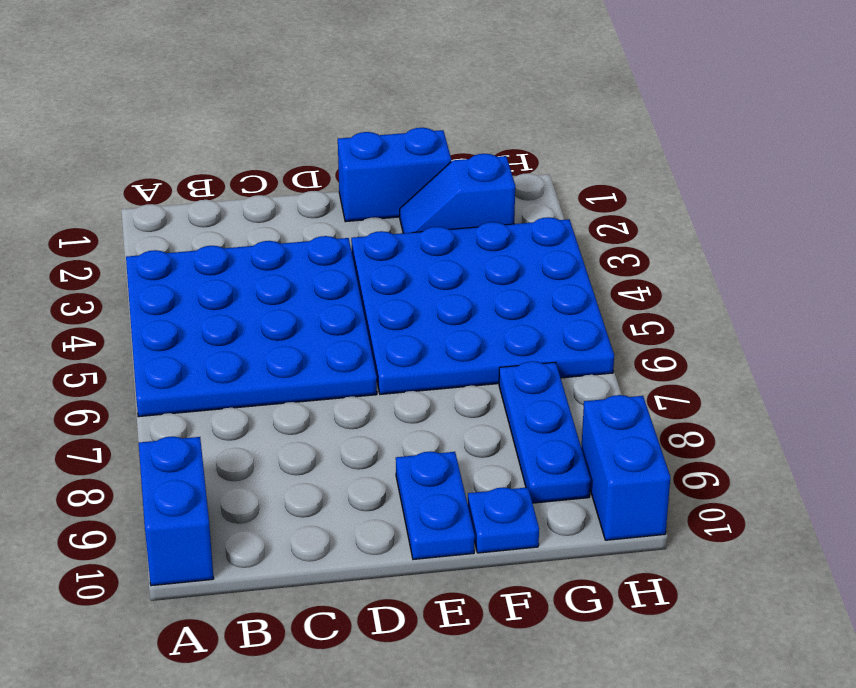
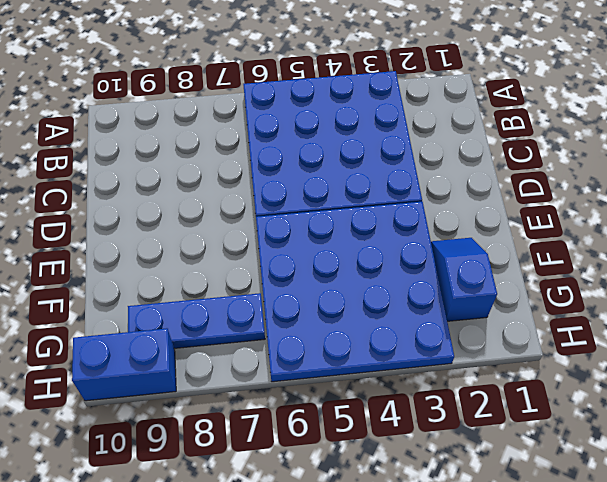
none -> blue 1x2 brick [139,436,214,586]
none -> blue 1x2 brick [338,128,451,222]

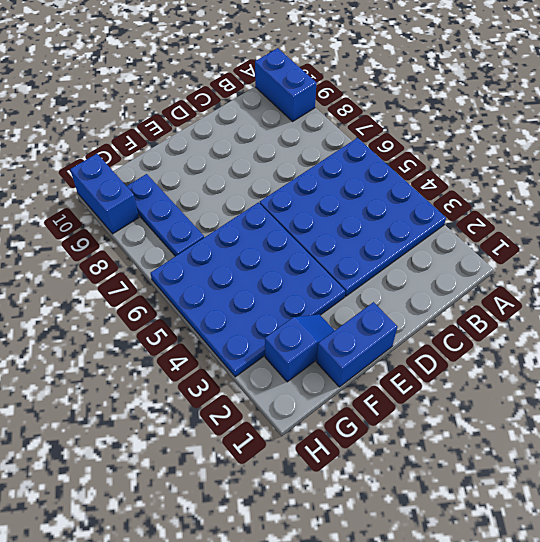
none -> blue 1x2 plate [396,451,475,560]
none -> blue 1x1 plate [468,487,539,553]

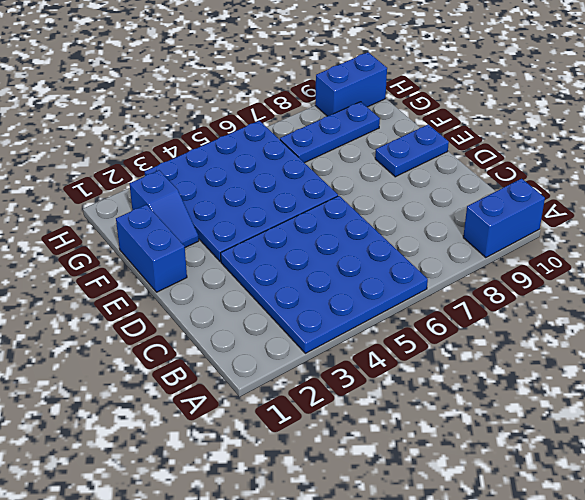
none -> blue 1x1 plate [468,487,539,553]

